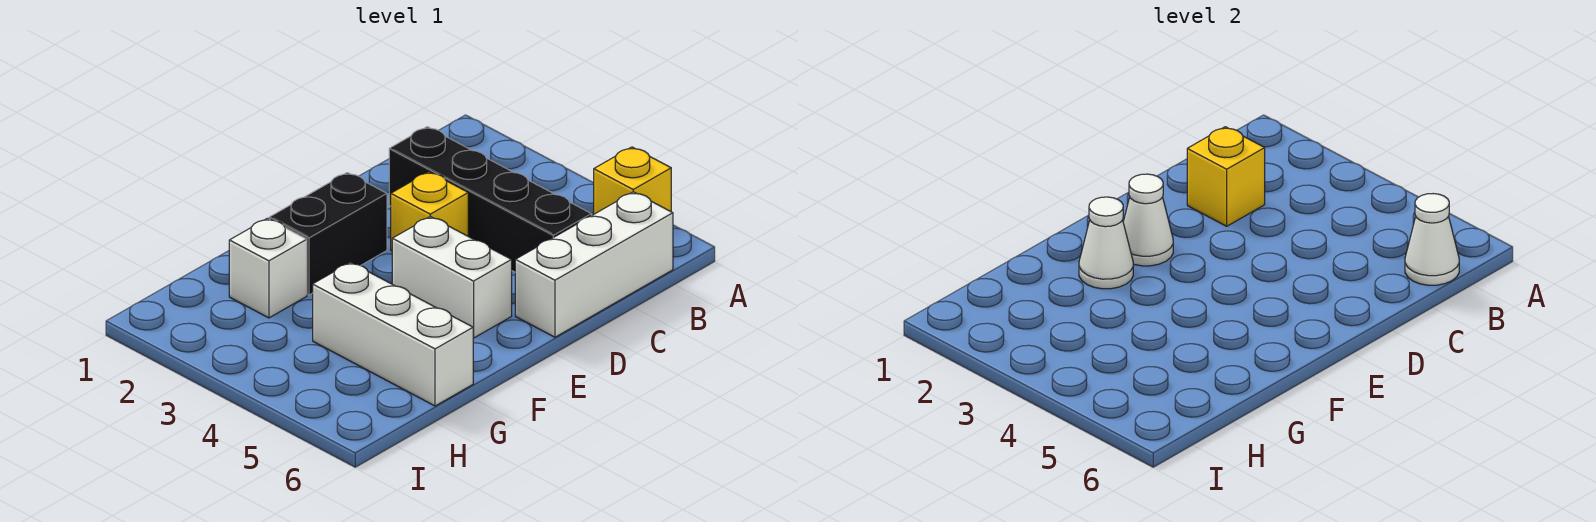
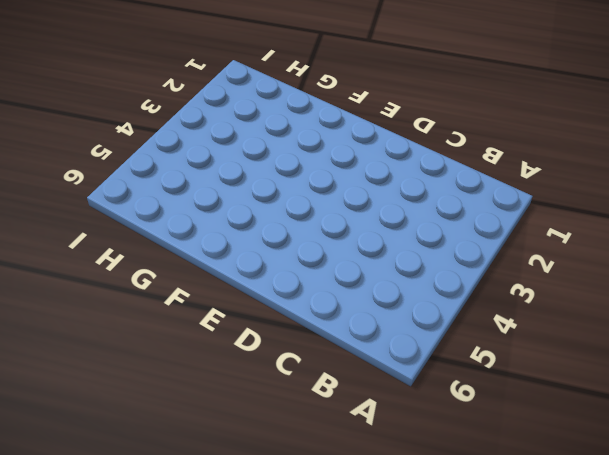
none -> yellow 1x1 brick [594,147,671,214]
none -> white 1x3 brick [515,192,673,337]
none -> black 1x4 brick [389,127,591,272]

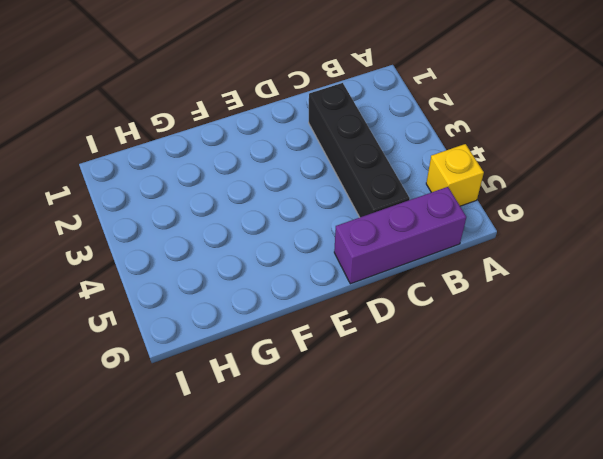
purple 1x3 brick [334,187,466,284] -> white 1x3 brick [515,192,673,337]
none -> yellow 1x1 brick [391,172,468,251]
none -> black 1x2 brick [269,173,387,295]
none -> white 1x2 brick [392,216,512,338]

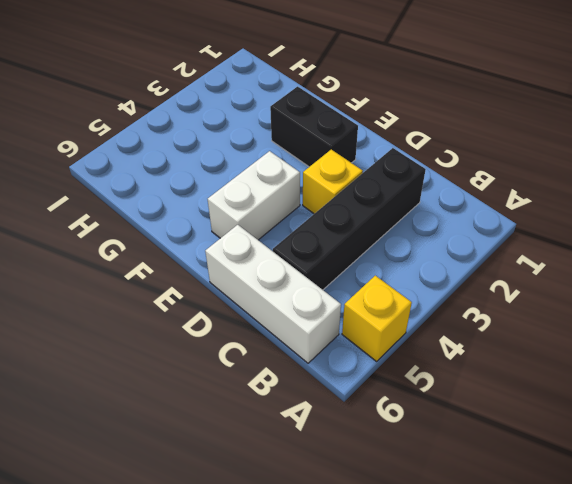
none -> white 1x1 brick [229,218,307,318]
none -> white 1x3 brick [313,262,473,406]
none -> white 1x1 cone [1405,194,1459,285]

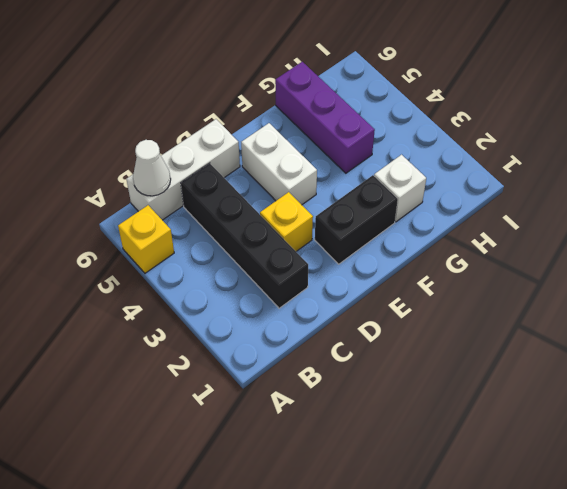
purple 1x3 brick [275,62,375,173] -> white 1x3 brick [313,262,473,406]
none -> yellow 1x1 brick [1187,127,1265,226]
none -> white 1x1 cone [1123,174,1173,266]
none -> white 1x1 cone [1079,197,1133,289]

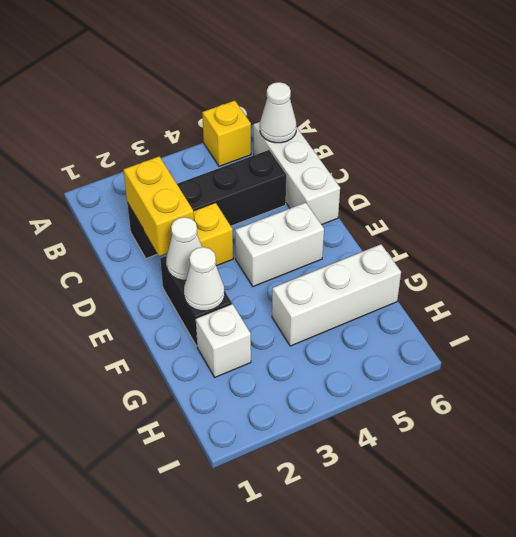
yellow 1x2 brick [124,156,194,256] -> yellow 1x1 brick [1187,127,1265,226]

